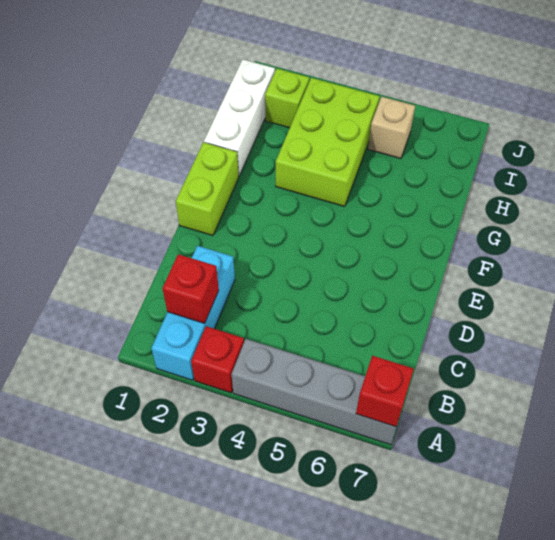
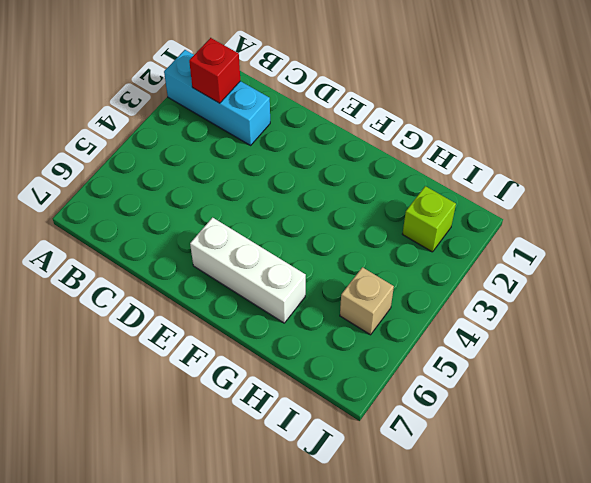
white 1x3 brick [190,218,306,323] -> white 1x3 brick moved to [204,59,275,176]
none -> red 1x1 brick [191,326,244,393]
none -> grey 1x4 brick [231,339,396,445]

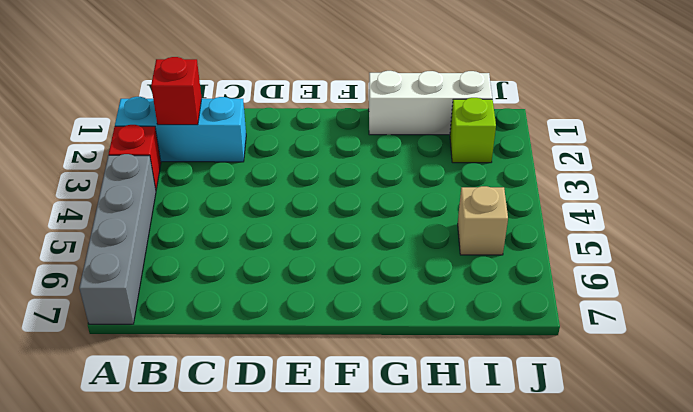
none -> lime 1x2 brick [176,142,239,236]
none -> lime 2x3 brick [276,78,380,207]

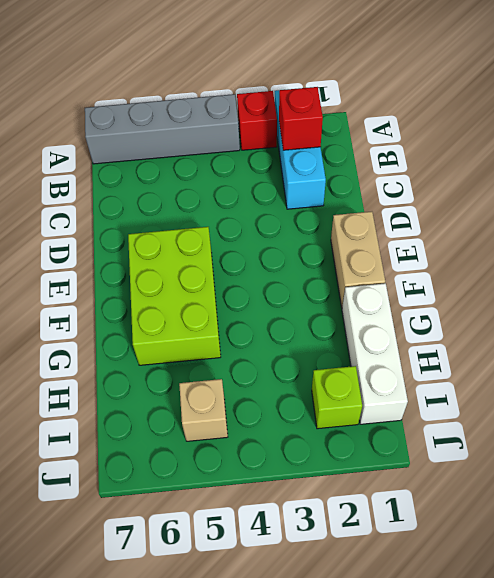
tan 1x2 brick [331,212,385,307] -> lime 1x2 brick [176,142,239,236]
lime 2x3 brick [128,227,221,365] -> lime 2x3 brick moved to [276,78,380,207]
none -> red 1x1 brick [356,356,414,427]

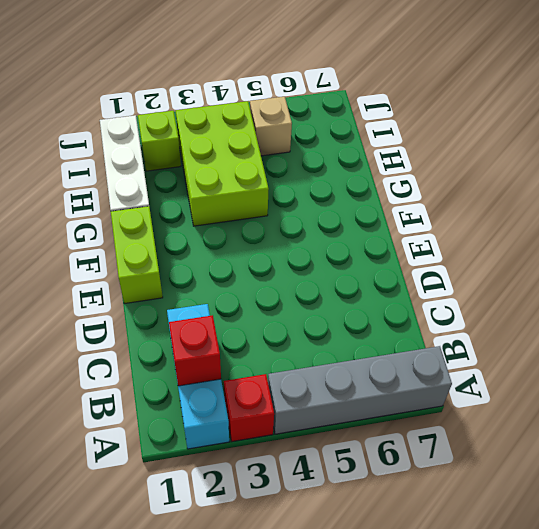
none -> red 1x1 brick [356,356,414,427]

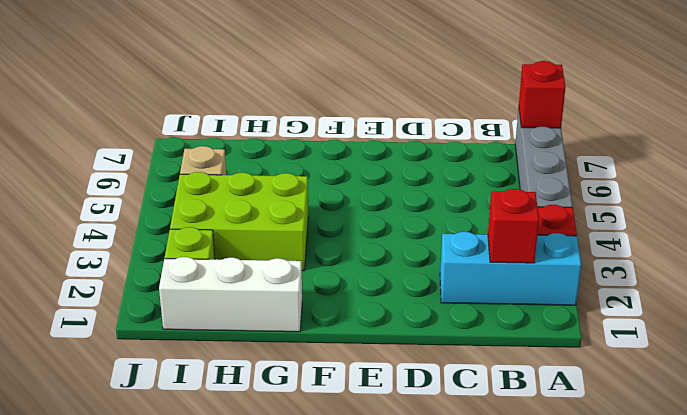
none -> lime 1x2 brick [176,142,239,236]

